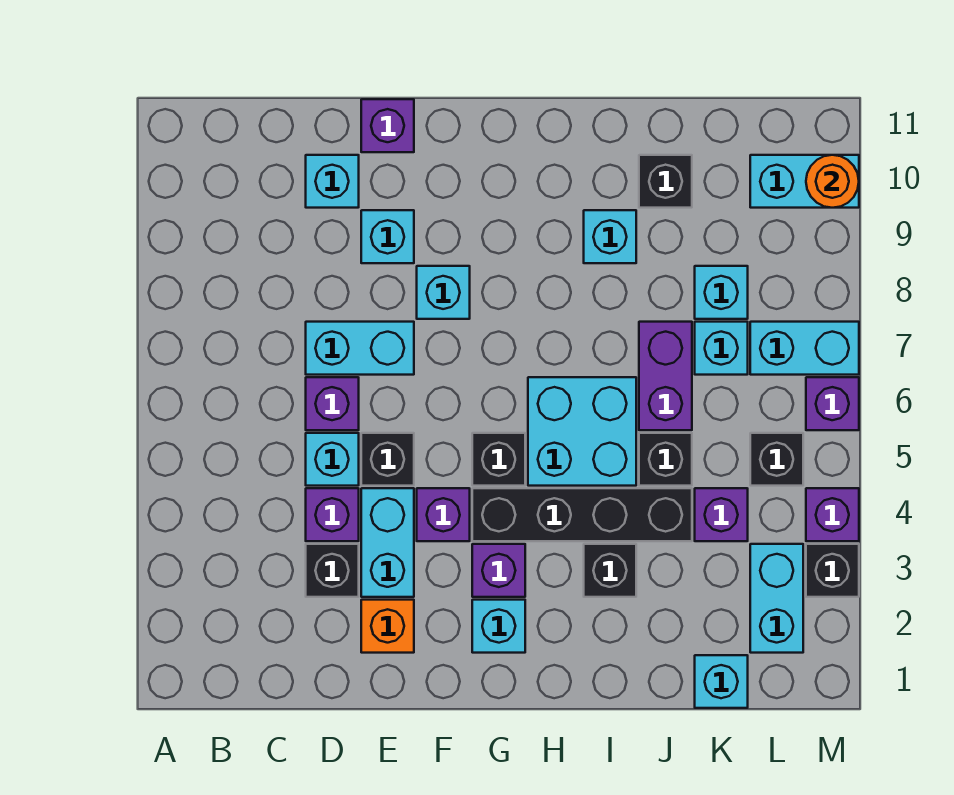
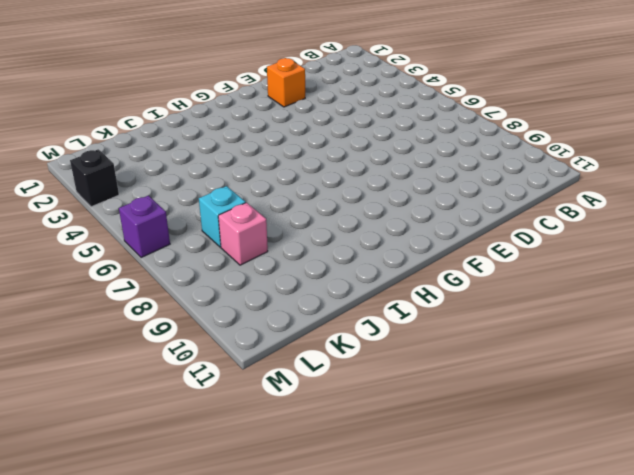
pink 1x1 brick [218,203,268,265] -> cyan 1x1 brick [695,266,748,319]
none -> black 1x1 brick [306,544,359,597]
none -> purple 1x1 brick [306,488,359,541]
none -> cyan 1x1 brick [306,433,359,486]
none -> purple 1x1 brick [306,377,359,430]

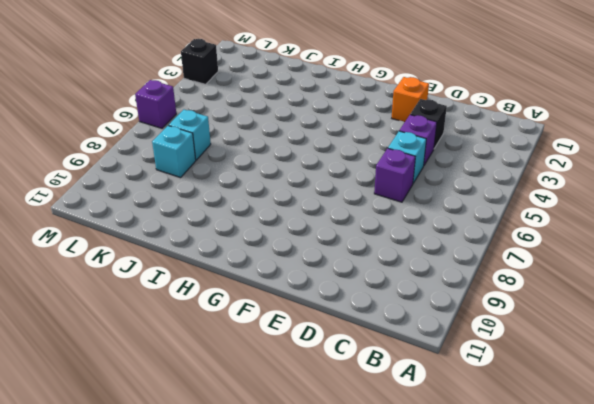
none -> cyan 1x2 brick [306,322,414,375]
none -> cyan 1x1 brick [306,155,359,208]
none -> cyan 1x2 brick [361,488,414,597]
none -> black 1x1 brick [361,433,414,486]

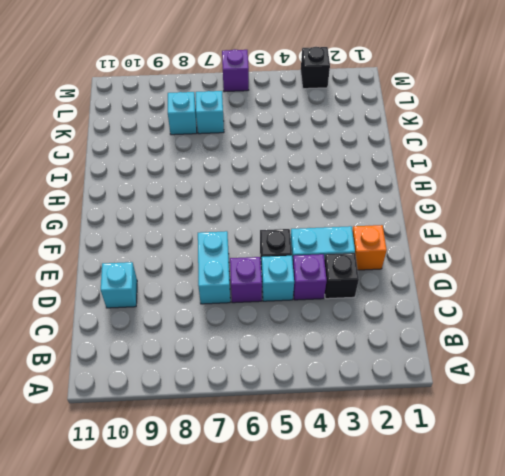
none -> cyan 1x1 brick [361,210,414,263]
none -> purple 1x1 brick [361,99,414,152]
none -> purple 1x1 brick [417,488,470,541]
none -> cyan 1x1 brick [417,266,470,319]

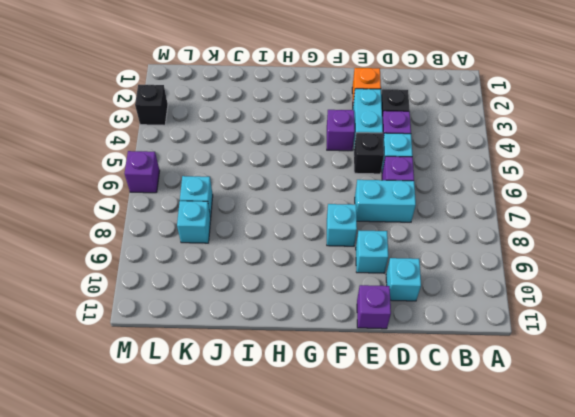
none -> cyan 1x1 brick [472,600,525,653]
none -> purple 1x1 brick [472,544,525,597]
none -> black 1x4 brick [472,488,692,541]
none -> black 1x1 brick [472,433,525,486]

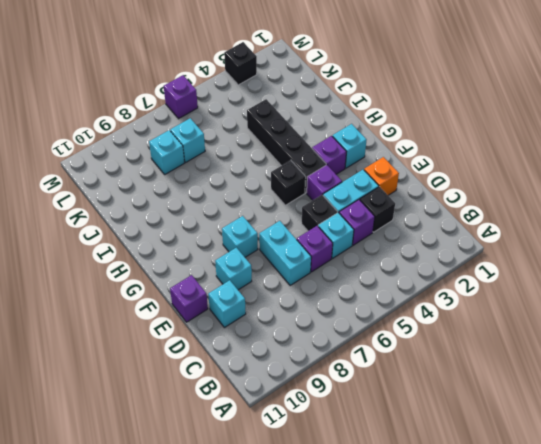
none -> cyan 2x2 brick [528,377,636,486]
none -> black 1x1 brick [584,544,636,597]
none -> cyan 1x1 brick [584,210,636,263]
none -> black 1x1 brick [639,433,692,486]

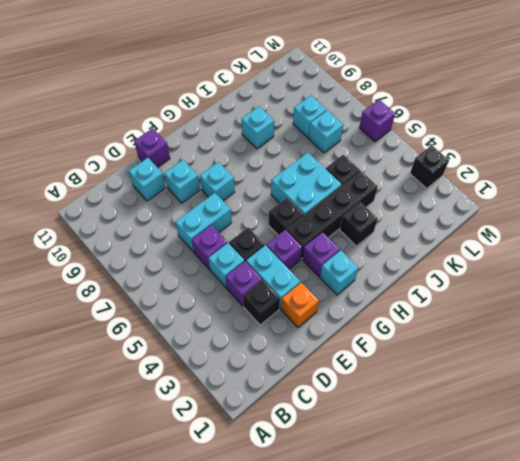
none -> purple 1x2 brick [639,322,692,430]
none -> black 1x1 brick [639,155,692,208]
none -> cyan 1x1 brick [695,655,748,708]
none -> purple 1x1 brick [695,488,748,541]

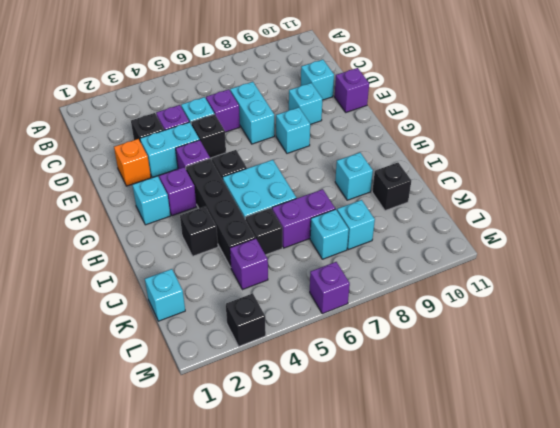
none -> cyan 1x2 brick [750,544,803,653]
none -> black 1x1 brick [750,433,803,486]
none -> cyan 1x2 brick [750,322,859,375]
none -> cyan 1x2 brick [750,155,859,208]

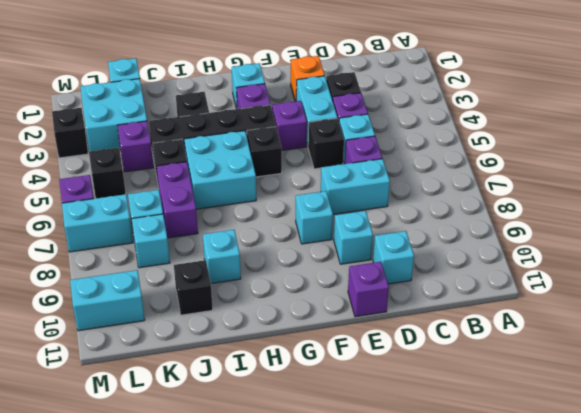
cyan 2x2 brick [80,79,147,151] -> cyan 1x2 brick [750,544,803,653]
none -> purple 1x1 brick [806,488,859,541]
none -> orange 1x1 round brick [806,155,859,208]

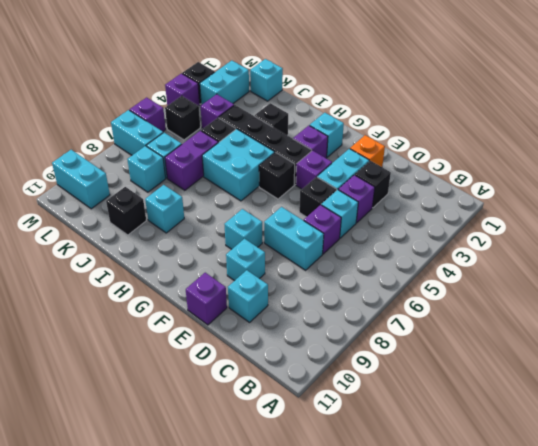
none -> orange 1x1 round brick [806,155,859,208]

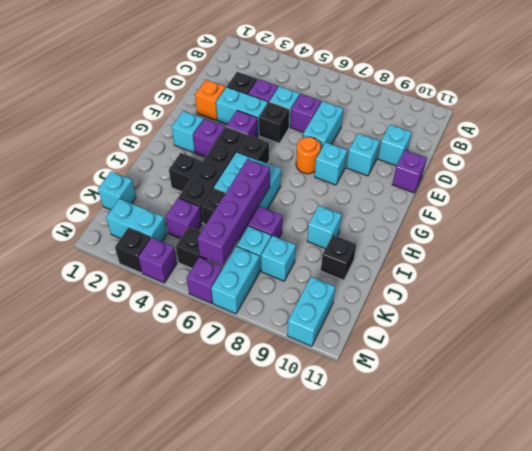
orange 1x1 round brick [296,137,321,174] -> orange 1x1 round brick moved to [806,155,859,208]
purple 1x4 brick [197,159,270,265] -> none

